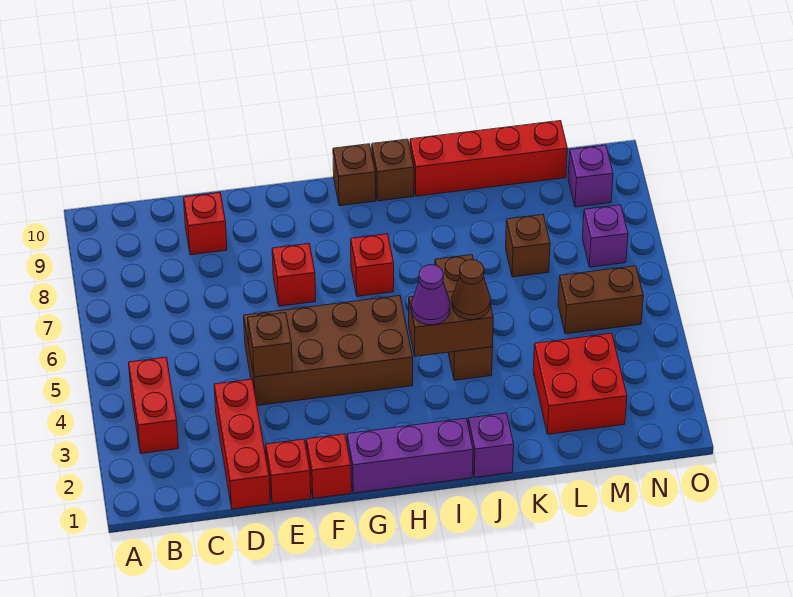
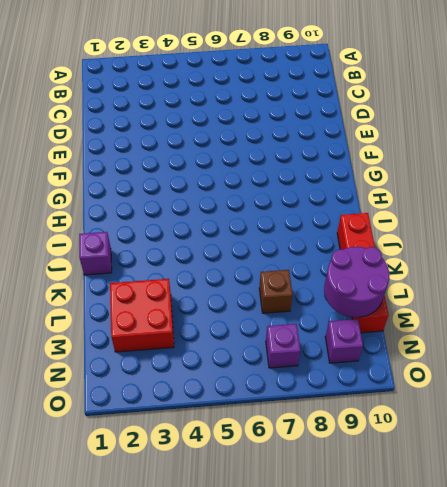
purple 2x2 round brick [324,247,390,318] -> none
none -> red 1x2 brick [129,357,179,453]
none -> red 1x3 brick [214,379,270,509]
none -> red 1x1 brick [184,193,227,255]

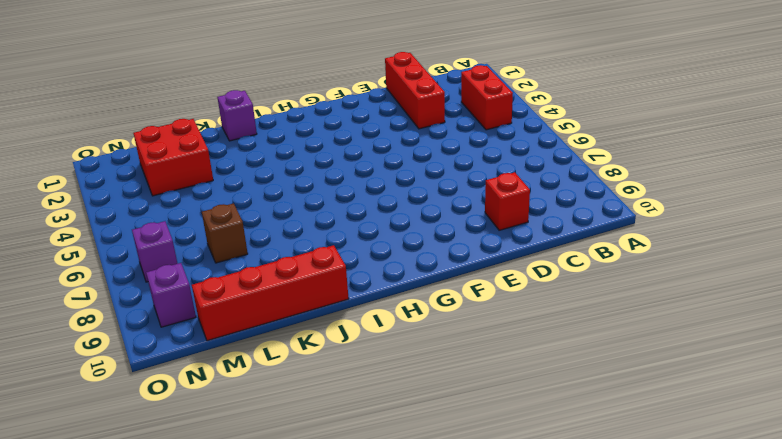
none -> red 1x1 brick [266,439,311,504]
none -> brown 2x4 brick [244,296,413,406]
none -> red 1x1 brick [306,434,351,498]

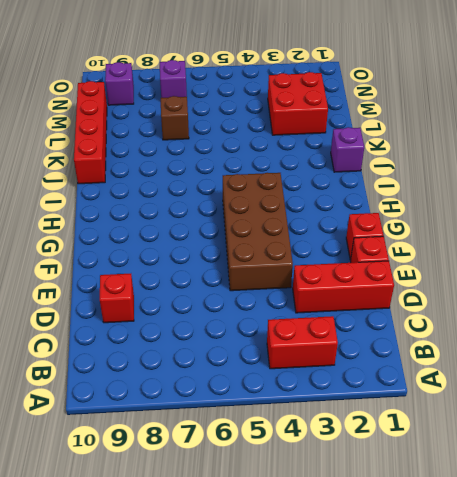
none -> red 1x1 brick [272,244,316,306]
none -> purple 1x3 brick [347,418,473,493]
none -> red 1x1 brick [351,234,394,296]

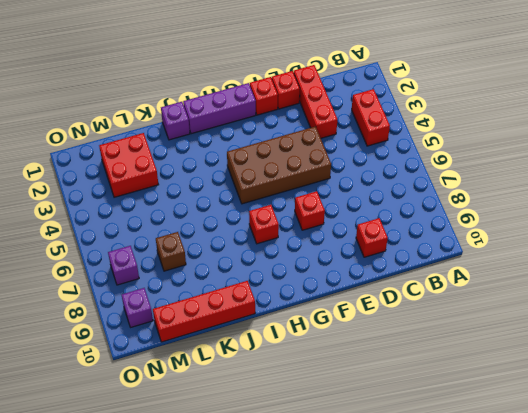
none -> brown 1x1 brick [333,144,376,206]
none -> brown 1x1 brick [372,139,414,201]
none -> brown 1x3 brick [435,255,493,380]

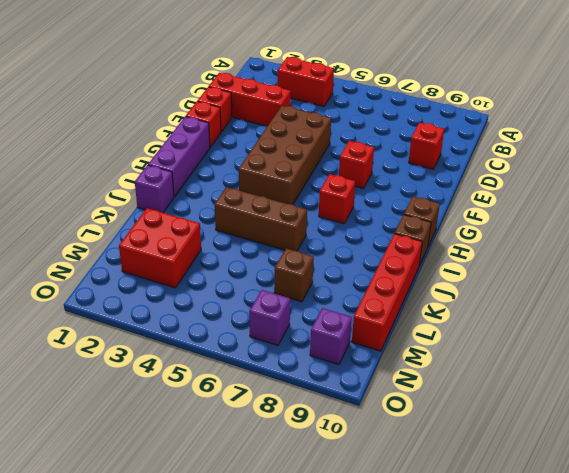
none -> brown 1x2 brick [558,266,643,334]
none -> brown 1x1 brick [248,313,292,377]
none -> brown 1x2 brick [409,291,493,356]

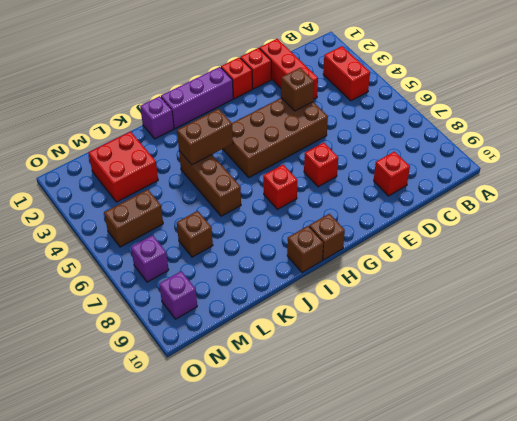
none -> red 1x4 brick [410,121,568,196]
none -> purple 1x1 cone [412,265,450,325]
none -> brown 1x1 cone [452,260,490,320]

